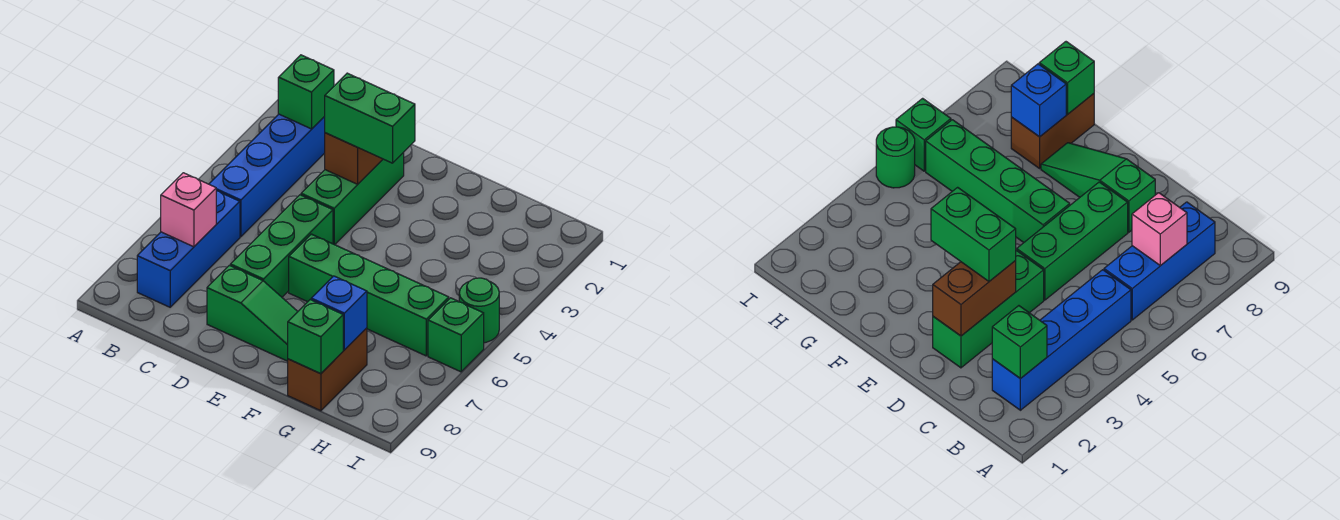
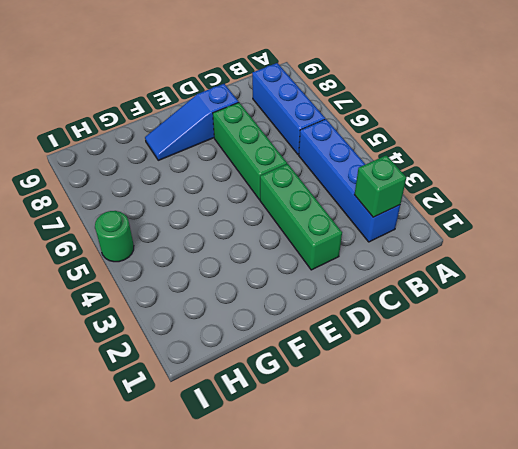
blue 1x3 slope [145,84,239,160] -> green 1x3 slope [207,265,298,361]
none -> green 1x4 brick [289,234,449,356]
none -> brown 1x2 brick [288,328,367,411]
none -> green 1x1 brick [428,298,484,372]

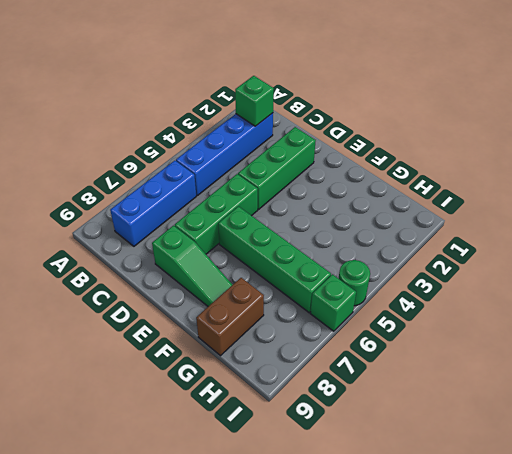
none -> pink 1x1 brick [161,173,216,247]
none -> brown 1x2 brick [325,133,383,184]
none -> blue 1x1 brick [311,276,367,350]

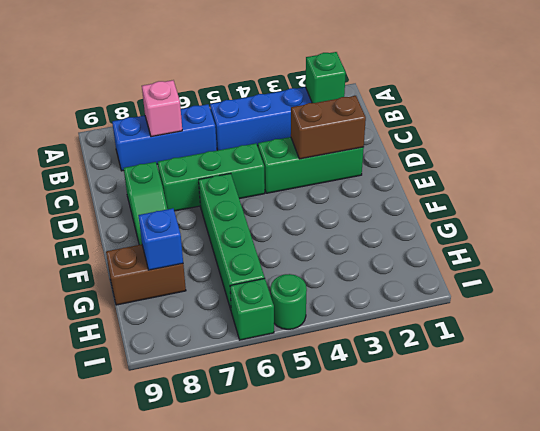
none -> green 1x1 brick [288,300,343,374]
none -> green 1x2 brick [324,73,415,163]

